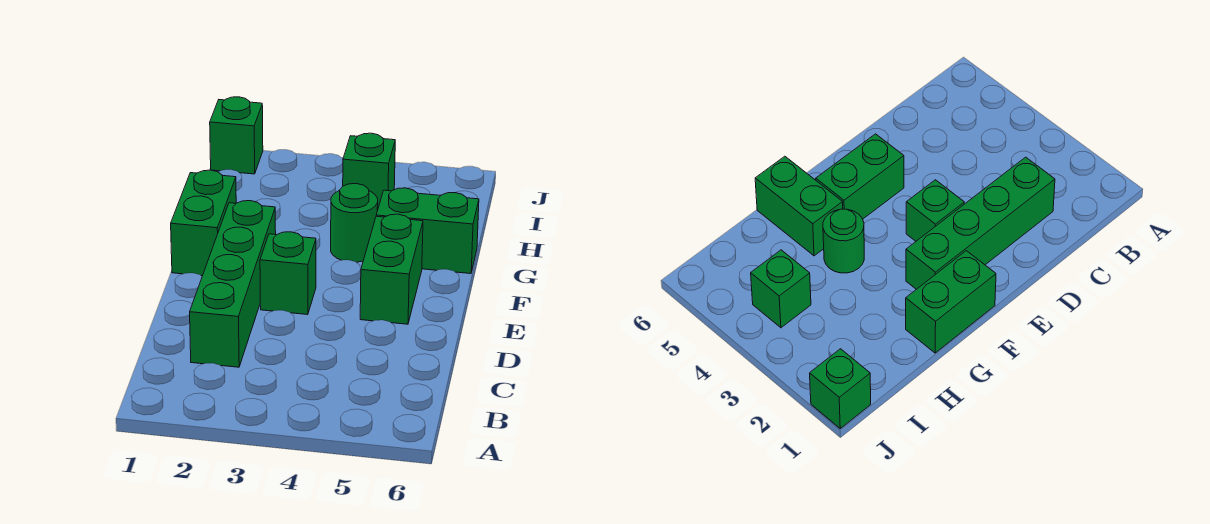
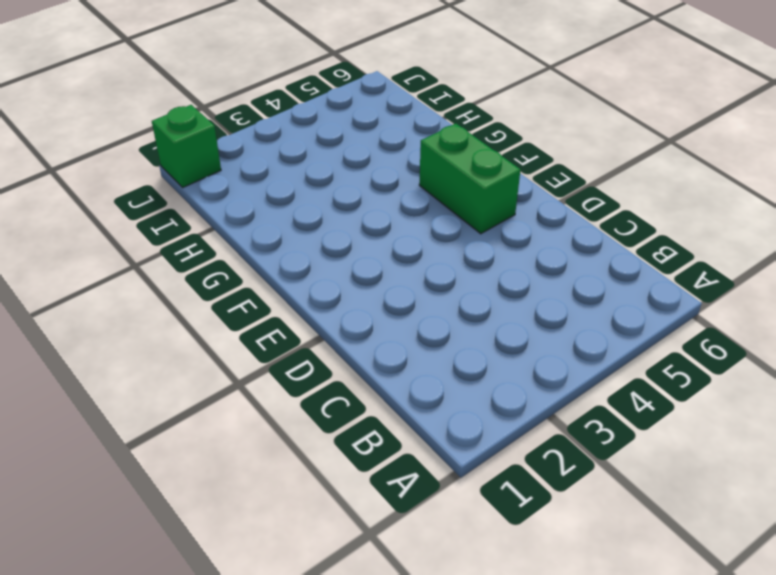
none -> green 1x4 brick [190,201,276,367]
none -> green 1x1 brick [260,232,316,315]

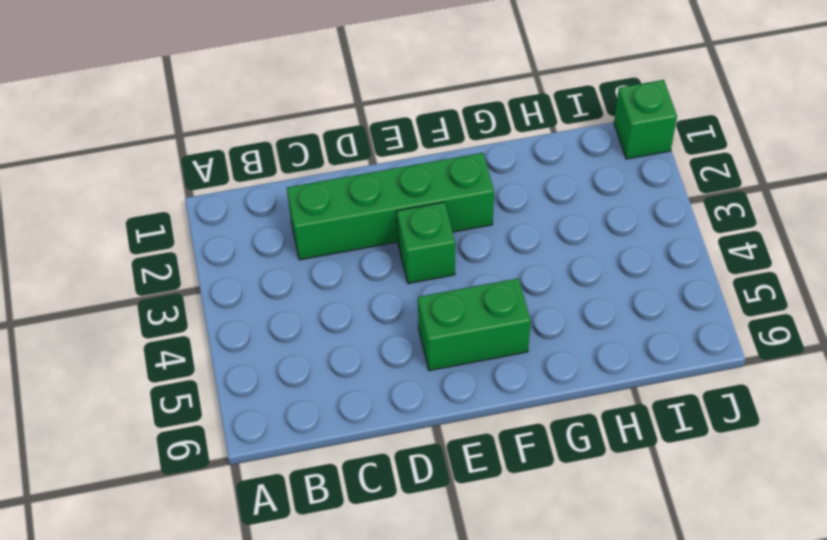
none -> green 1x2 brick [171,170,236,276]
none -> green 1x1 round brick [331,184,378,262]

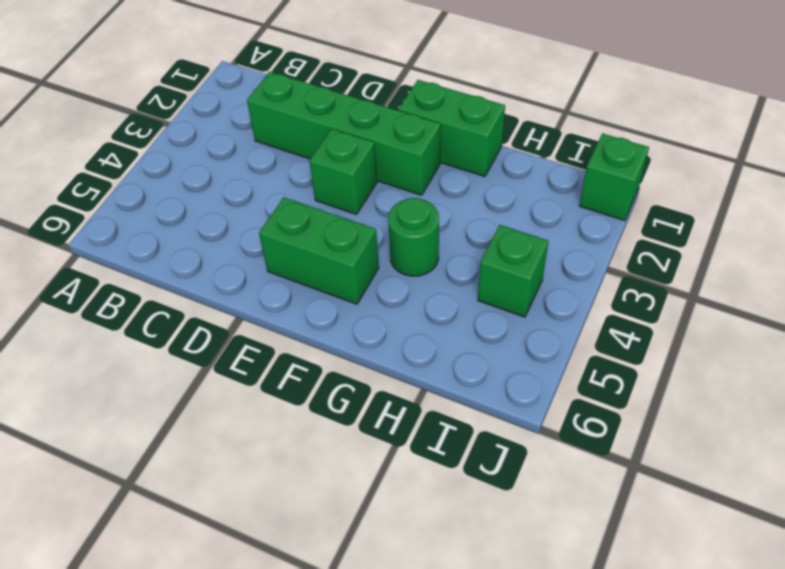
none -> green 1x2 brick [376,188,479,274]

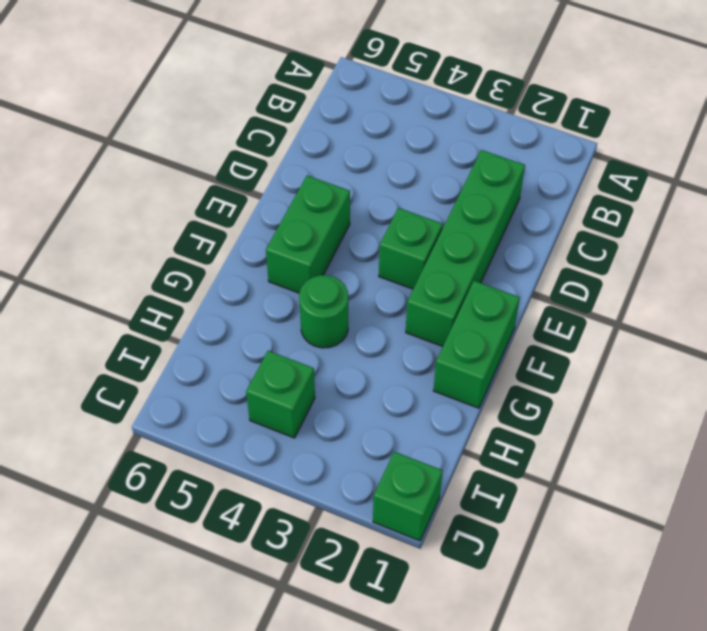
none -> green 1x2 brick [376,188,479,274]

